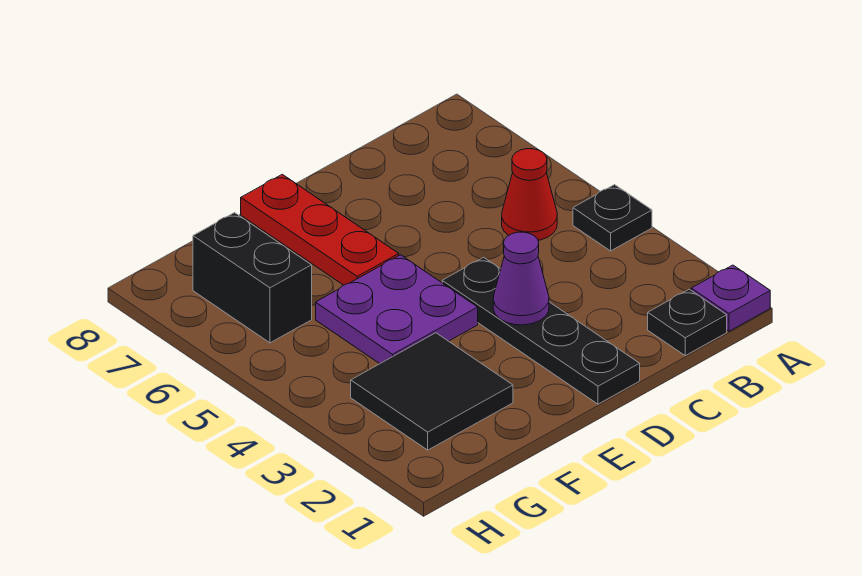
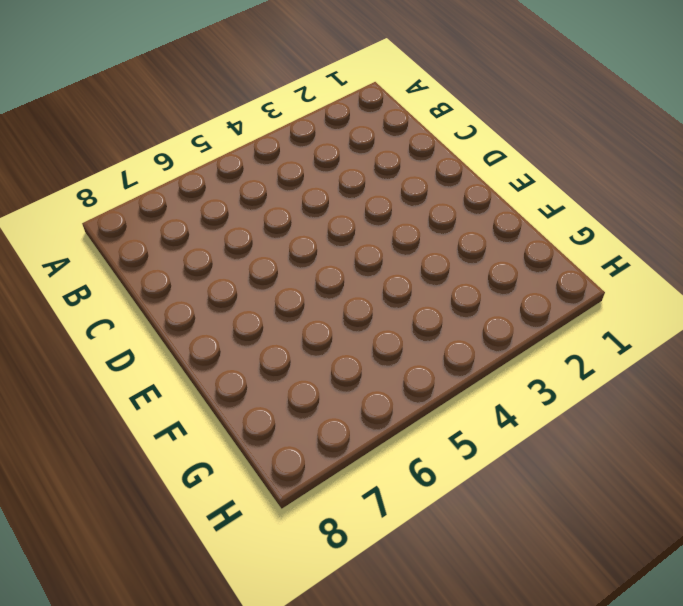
none -> purple 1x1 plate [691,265,770,331]
none -> black 1x1 plate [573,185,652,251]

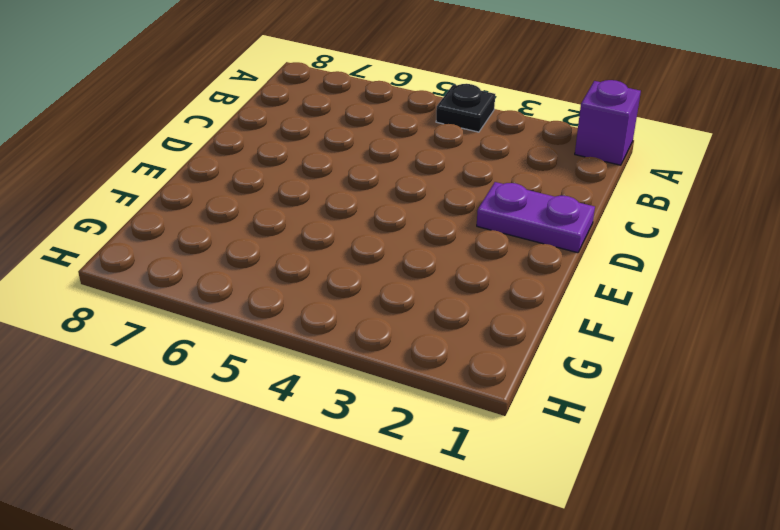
purple 1x1 brick [575,80,641,165] -> purple 1x1 plate [691,265,770,331]
purple 1x2 plate [477,182,595,253] -> black 1x4 plate [442,257,640,404]
none -> black 1x1 plate [648,289,727,356]
none -> red 1x1 cone [502,149,557,240]

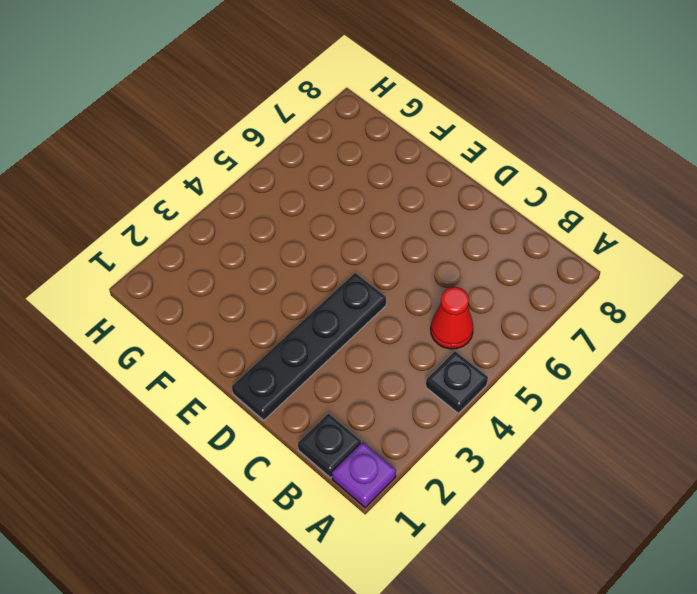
none -> purple 2x2 plate [316,255,478,364]
none -> red 1x3 plate [241,174,399,285]

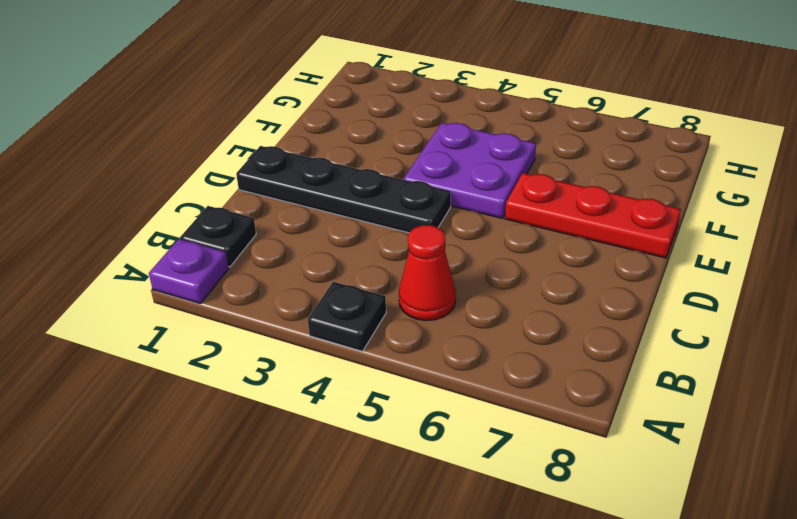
none -> black 2x2 tile [351,333,513,450]
none -> black 1x2 brick [193,213,312,343]

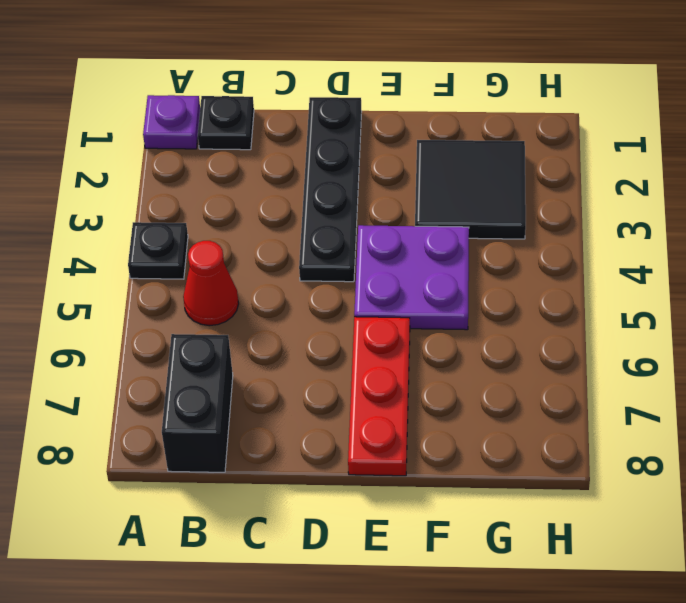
black 1x2 brick [162,334,233,472] -> black 1x2 brick moved to [193,213,312,343]
none -> purple 1x1 cone [493,232,549,325]

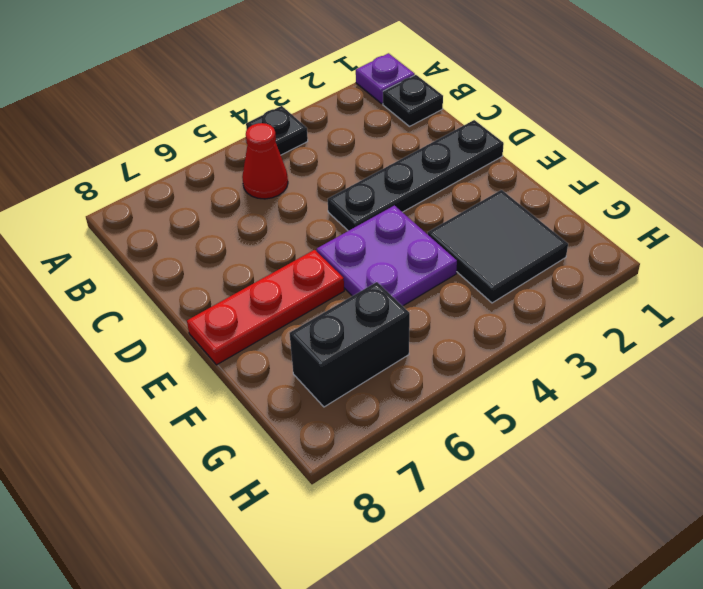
none -> purple 1x1 cone [493,232,549,325]

